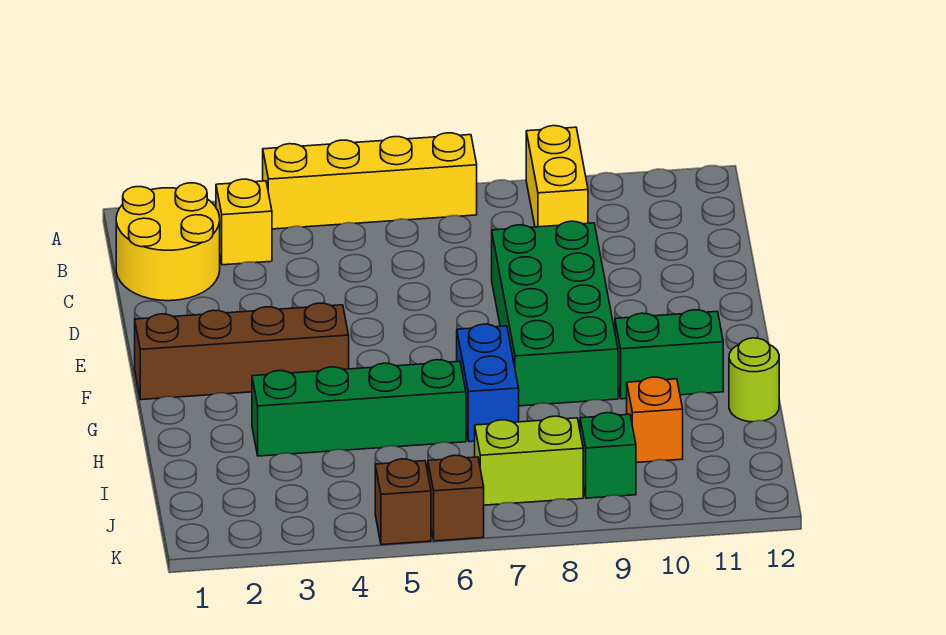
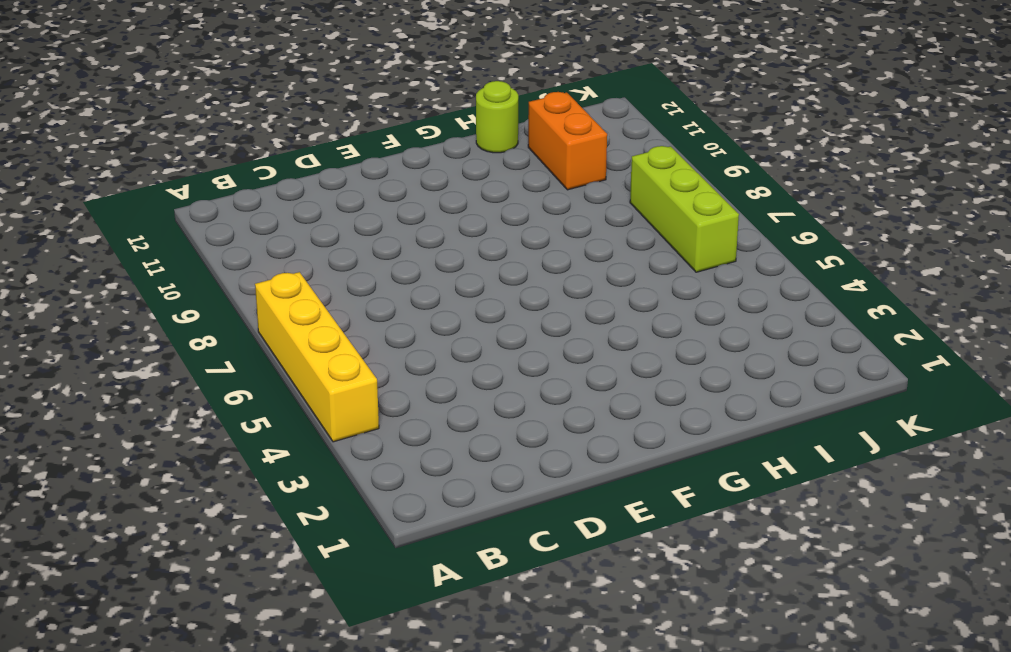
orange 1x2 brick [528,92,607,190] -> orange 1x1 brick [627,377,683,463]
lime 1x3 brick [630,146,739,272] -> lime 1x2 brick [475,416,583,505]
none -> yellow 1x2 brick [526,126,588,227]
none -> yellow 2x2 round brick [116,183,220,301]
none -> yellow 1x1 brick [216,179,272,265]

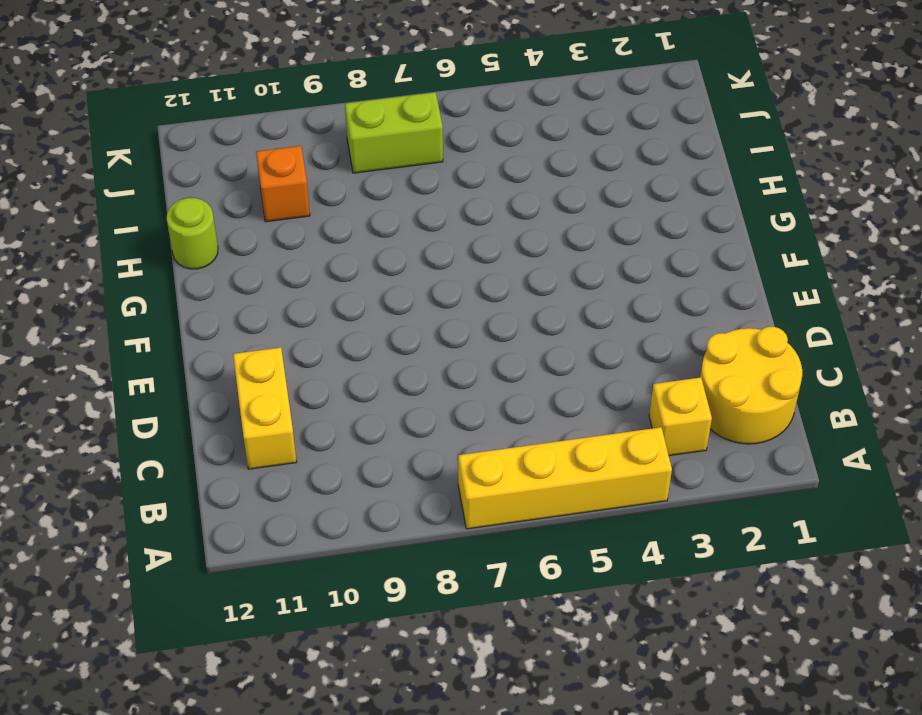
yellow 1x2 brick [233,347,297,469] -> yellow 1x2 brick moved to [526,126,588,227]
none -> green 2x4 brick [492,221,618,406]
none -> brown 1x4 brick [135,303,349,400]
none -> blue 1x2 brick [457,324,519,442]

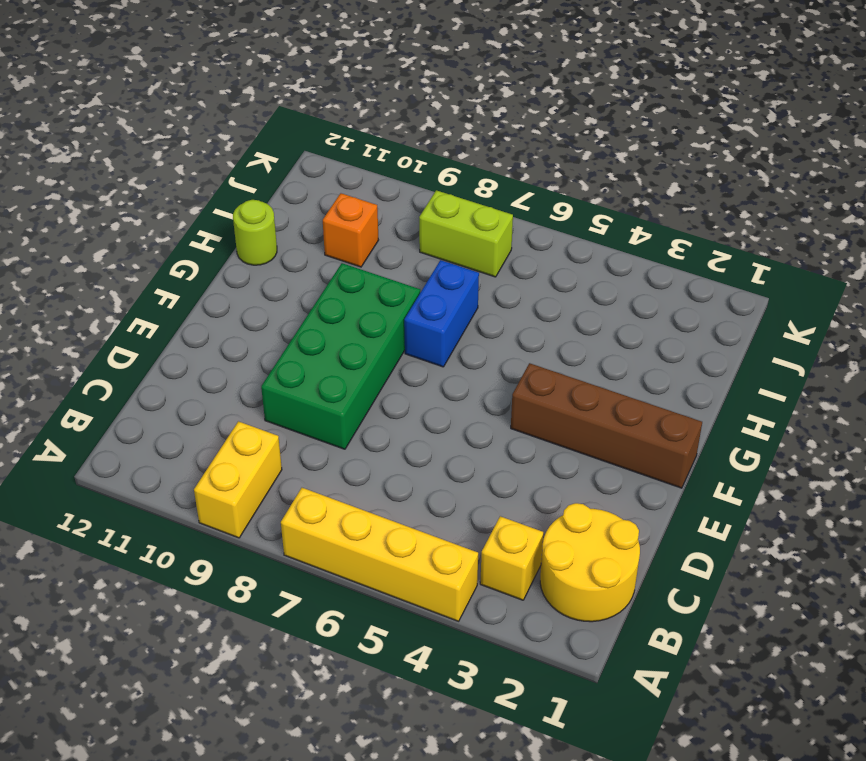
none -> green 1x2 brick [615,310,723,399]
none -> green 1x4 brick [252,360,466,456]
none -> green 1x1 brick [580,413,636,498]

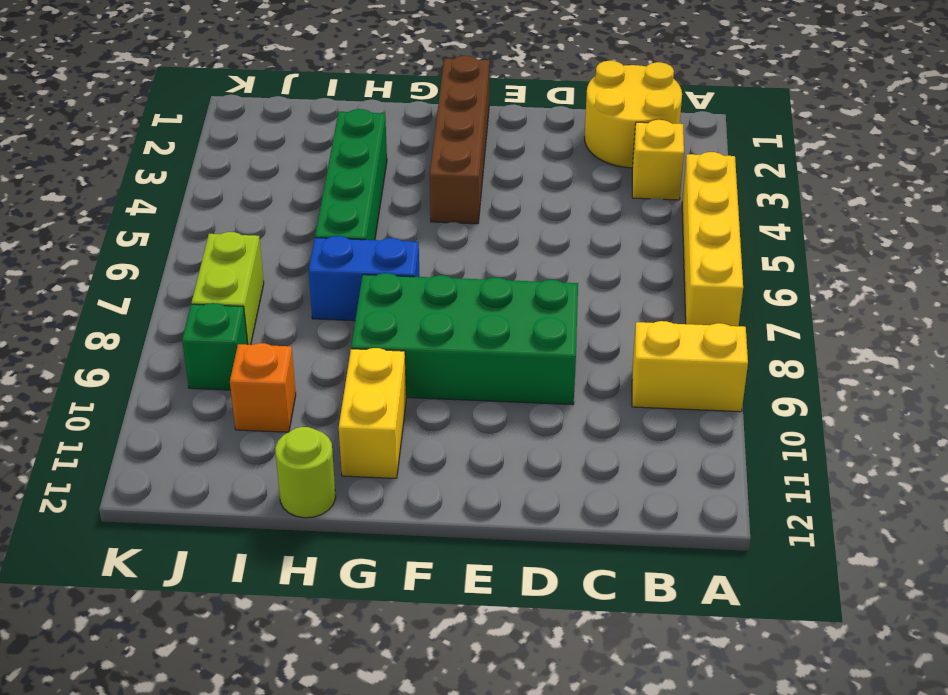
yellow 1x2 brick [339,348,406,478] -> green 1x2 brick [615,310,723,399]
none -> brown 1x1 brick [375,459,431,545]
none -> brown 1x1 brick [428,455,484,541]

